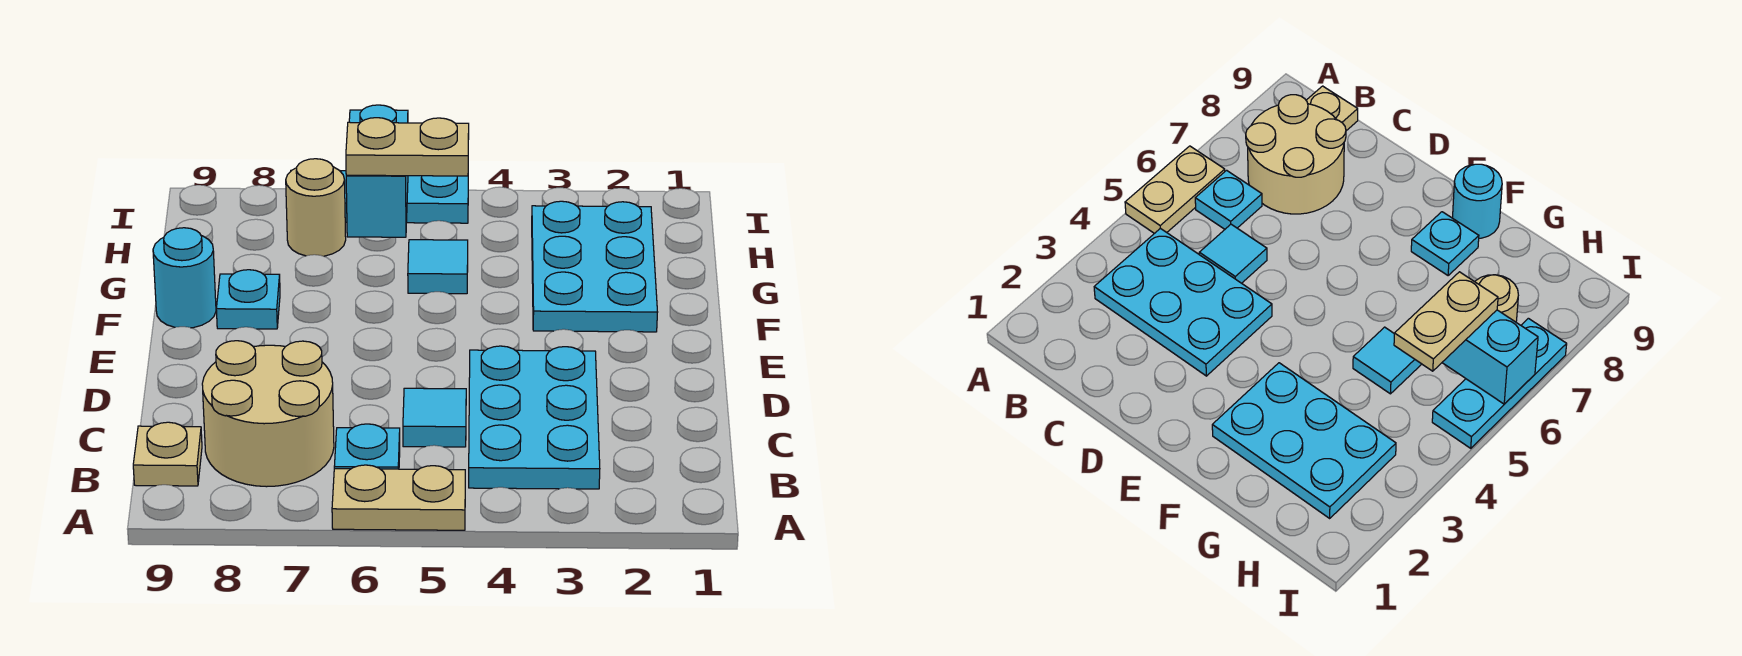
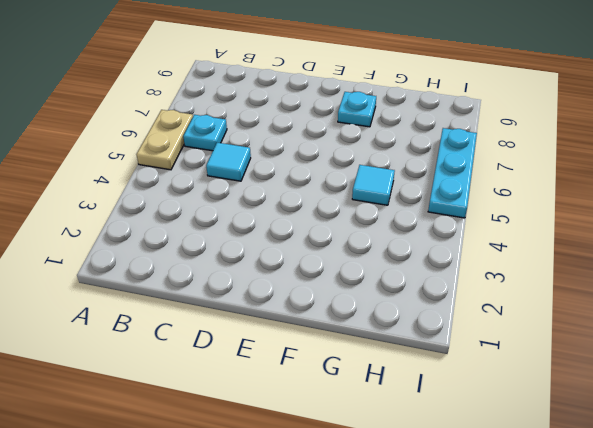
none -> cyan 2x3 plate [469,346,600,489]
none -> tan 2x2 round brick [202,341,334,487]
none -> tan 1x1 plate [133,422,202,486]

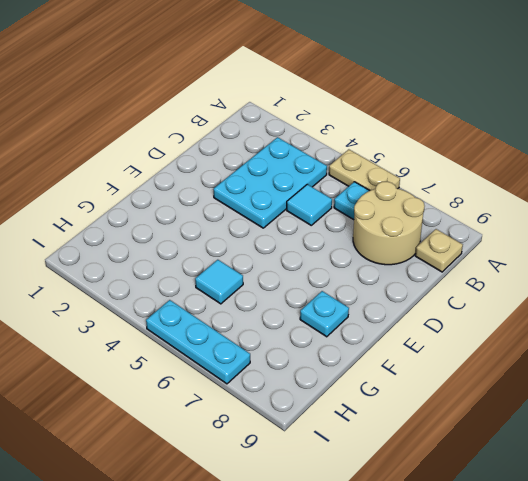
none -> cyan 2x3 plate [532,201,658,332]
none -> cyan 1x1 round brick [153,228,216,328]
none -> tan 1x1 round brick [286,159,346,256]

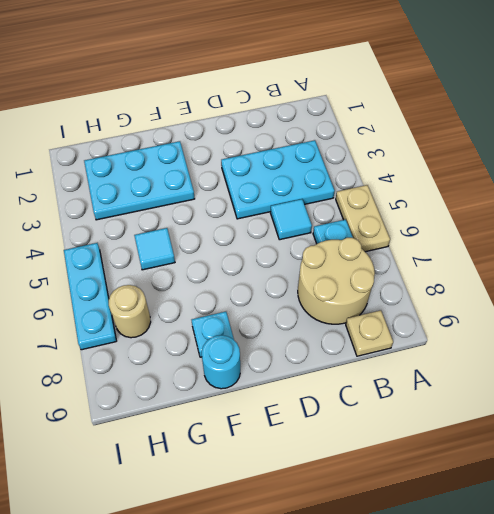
none -> cyan 1x2 brick [346,105,408,237]
none -> tan 1x2 plate [346,118,469,176]

